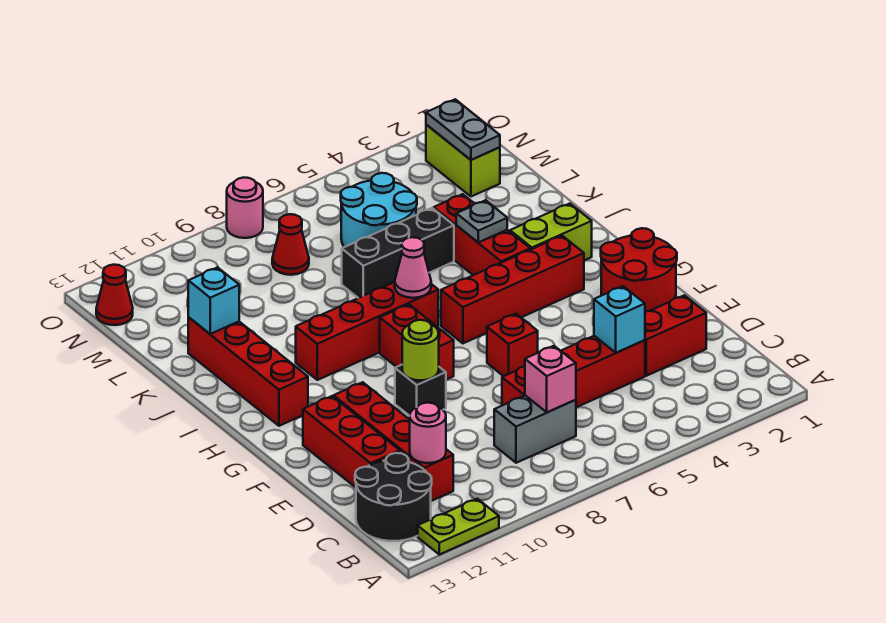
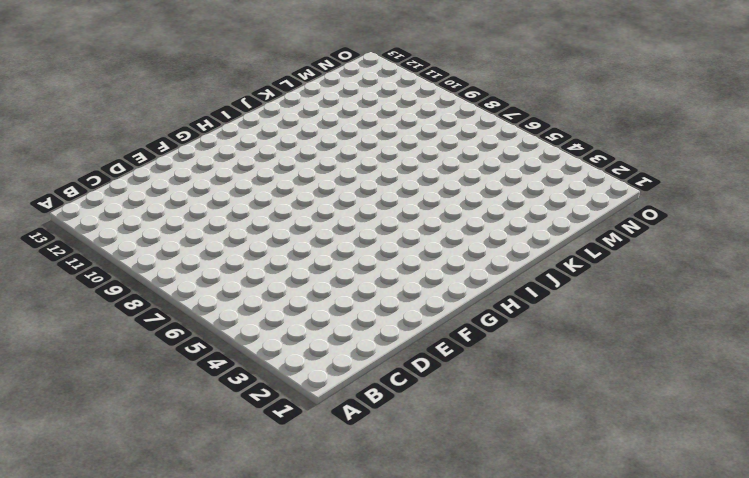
none -> lime 1x2 plate [418,499,499,555]
none -> black 2x2 round brick [355,453,432,541]
none -> grey 1x2 brick [494,396,576,463]
none -> red 1x4 brick [334,382,453,501]

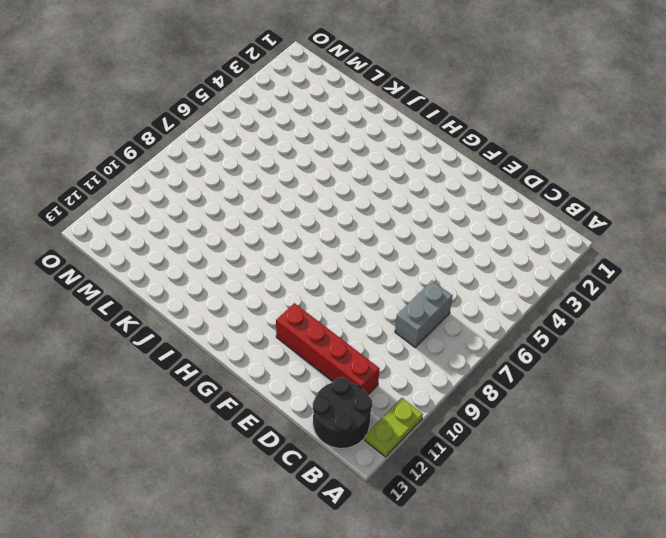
none -> red 1x2 brick [645,295,706,376]
none -> red 1x4 brick [502,336,645,407]
none -> red 1x3 brick [303,396,400,487]
none -> red 2x2 round brick [601,228,677,312]

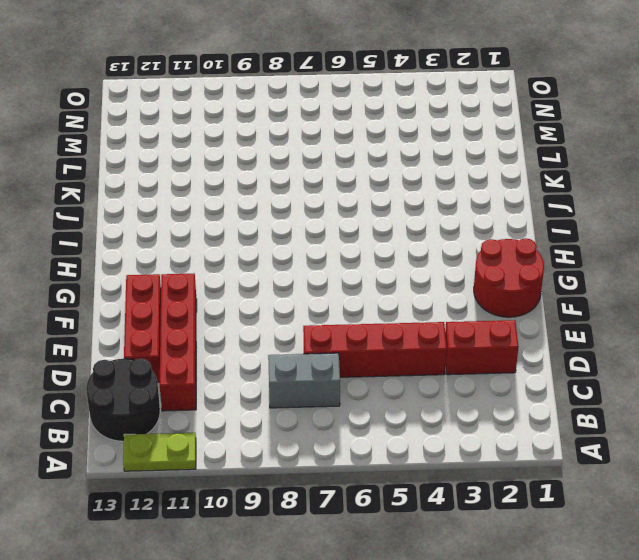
none -> red 1x1 brick [487,314,538,376]
none -> black 1x1 brick [395,365,446,416]
none -> red 1x2 brick [380,304,454,380]
none -> red 1x4 brick [441,236,584,343]

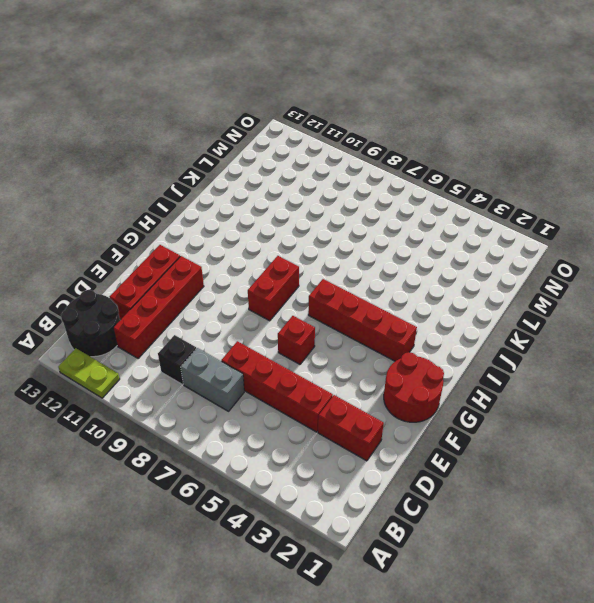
black 1x1 brick [158,335,196,385] -> black 1x1 brick moved to [395,365,446,416]
none -> red 1x4 brick [188,317,308,426]
none -> lime 1x2 brick [510,204,592,260]
none -> red 1x3 brick [434,194,530,275]
none -> red 1x4 brick [296,282,438,380]

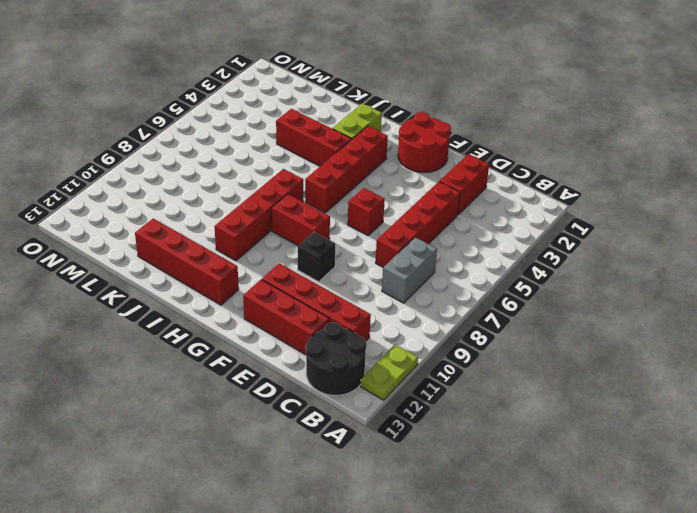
none -> black 1x3 brick [342,208,454,298]
none -> cyan 2x2 round brick [341,173,417,247]
none -> lime 1x2 brick [426,125,500,196]
none -> red 1x1 cone [272,214,309,275]

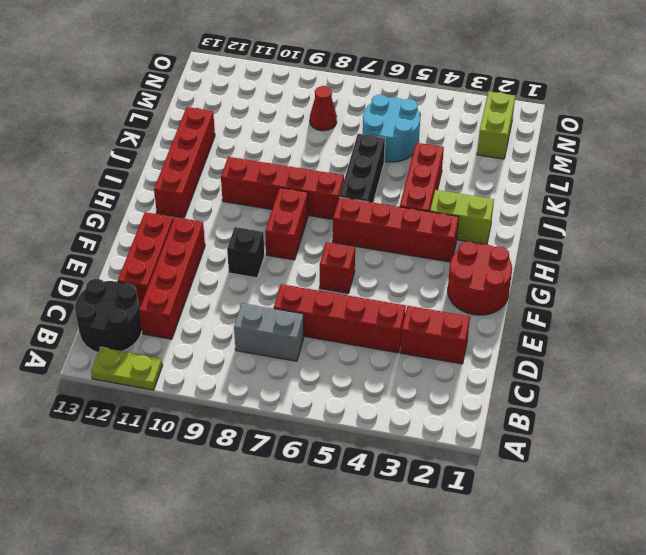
black 1x3 brick [339,134,385,203] -> black 1x3 brick turned to [342,208,454,298]
none -> red 1x1 cone [96,265,133,325]
none -> pink 1x1 round brick [227,178,263,238]
none -> pink 1x1 brick [525,346,576,412]
none -> pink 1x1 round brick [410,403,446,463]

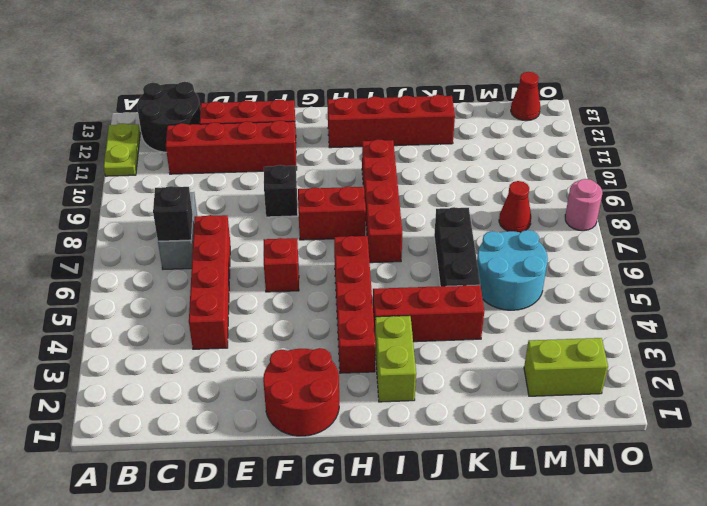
black 1x1 brick [153,186,193,241] -> pink 1x1 brick [525,346,576,412]
none -> red 1x2 brick [645,295,706,376]
none -> pink 1x1 round brick [410,403,446,463]
none -> cyan 1x1 brick [594,286,645,353]
none -> lime 1x1 round brick [402,320,439,381]

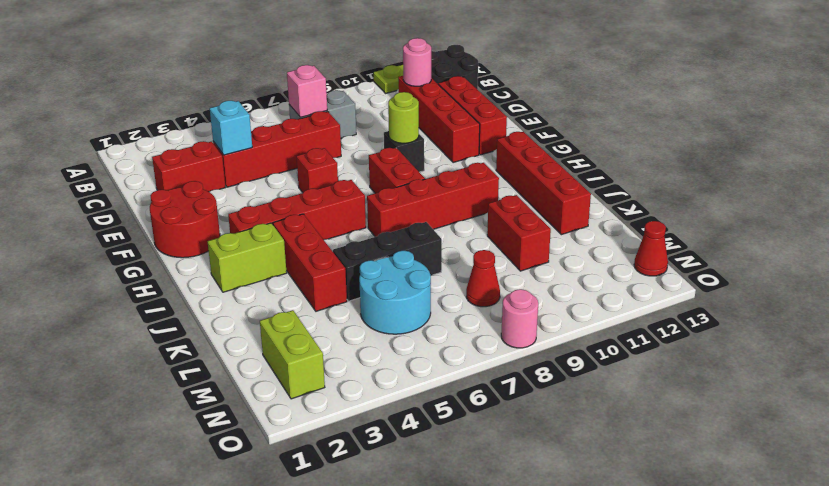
red 1x2 brick [487,195,551,271] -> none
none -> pink 1x1 cone [395,237,431,298]
none -> grey 1x1 plate [456,200,507,242]
none -> cyan 1x1 brick [188,267,239,334]
none -> grey 1x2 plate [426,99,500,160]

